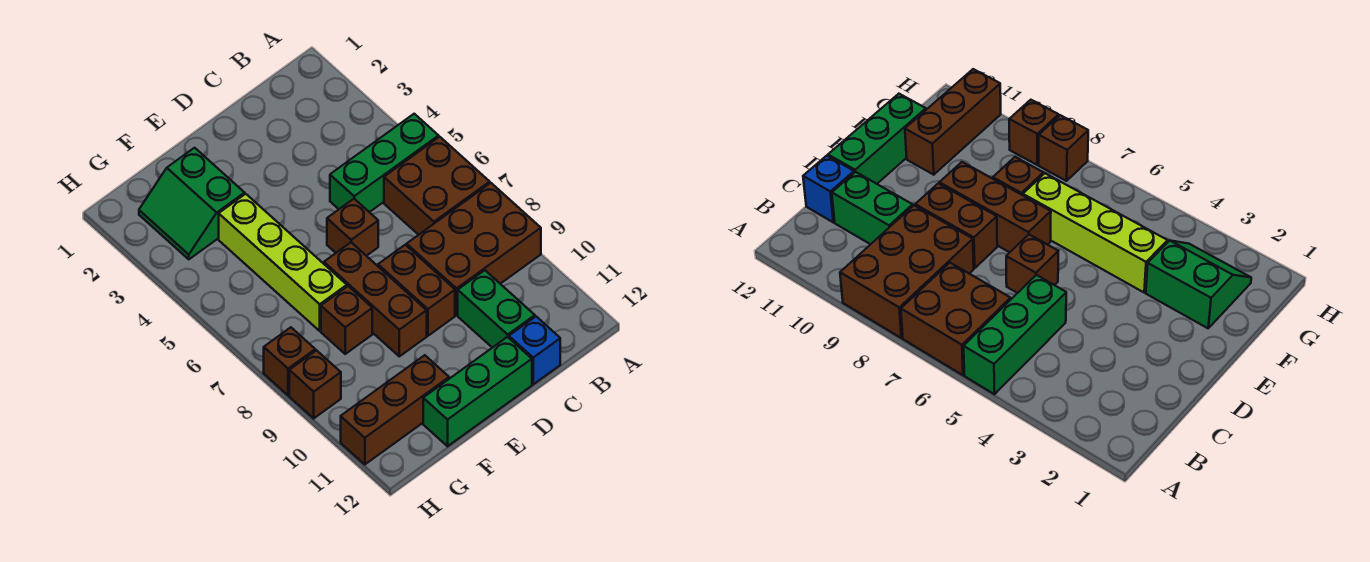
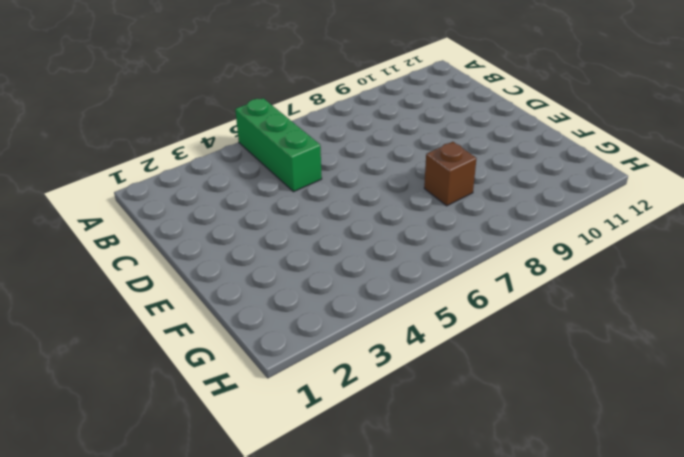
none -> brown 2x2 brick [384,137,490,235]
none -> brown 2x3 brick [407,183,541,315]
none -> green 1x2 brick [458,270,535,348]

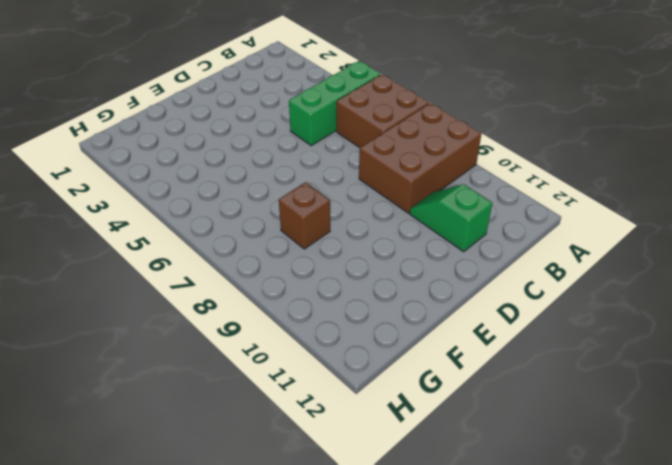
green 1x2 slope [410,184,492,252] -> green 1x2 brick [458,270,535,348]
none -> blue 1x1 brick [509,317,560,384]
none -> brown 1x1 brick [327,199,378,256]
none -> brown 1x2 brick [378,245,455,336]

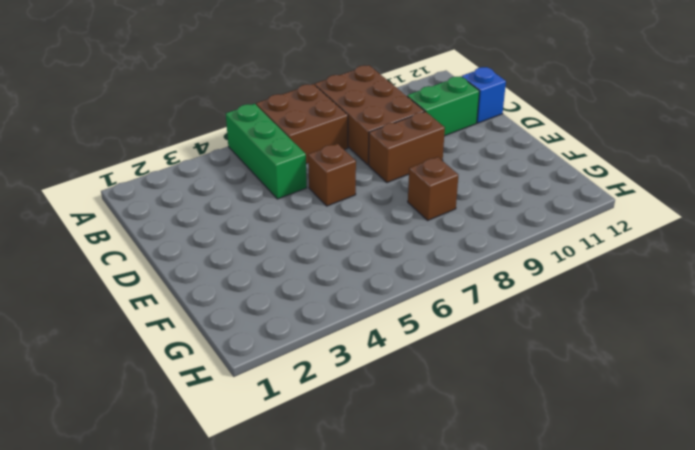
none -> green 1x3 brick [423,337,532,446]
none -> brown 1x3 brick [324,243,427,356]
none -> green 2x2 slope [139,148,245,259]

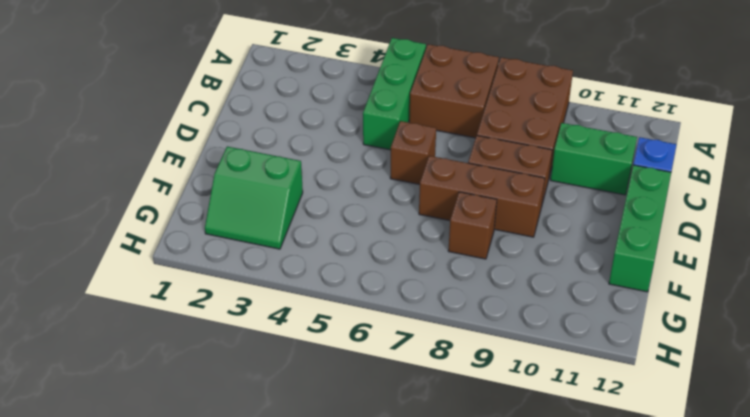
none -> lime 1x4 brick [219,194,347,331]
none -> brown 1x3 brick [341,355,449,464]
none -> brown 1x1 brick [264,327,315,395]

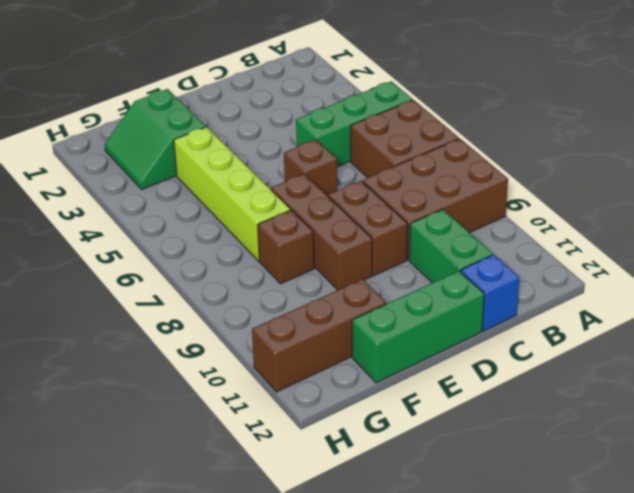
none -> brown 1x1 brick [264,327,315,395]
none -> brown 1x1 brick [289,350,341,418]

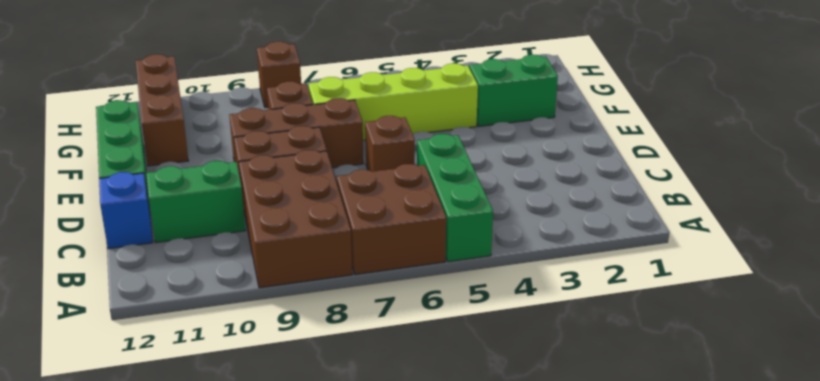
none -> brown 1x1 brick [289,350,341,418]

